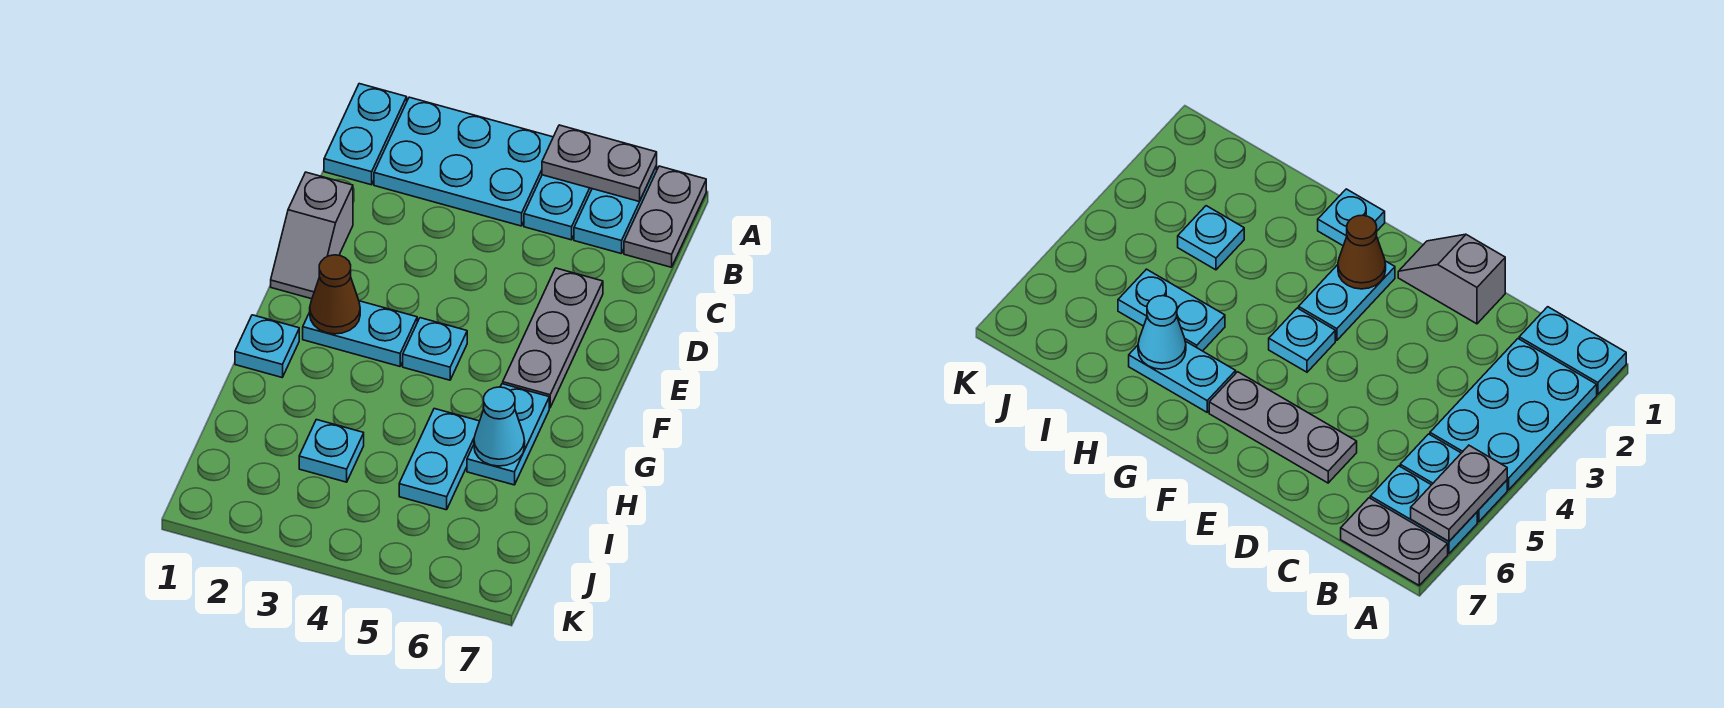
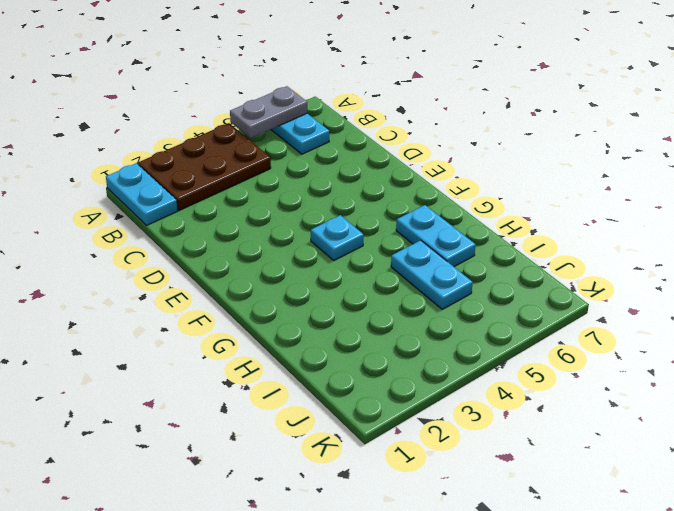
brown 2x3 plate [138,123,271,211] -> cyan 2x3 plate [374,97,553,226]
none -> cyan 1x2 plate [524,175,592,240]
none -> grey 1x2 plate [624,166,706,267]
none -> grey 1x2 slope [271,172,353,299]

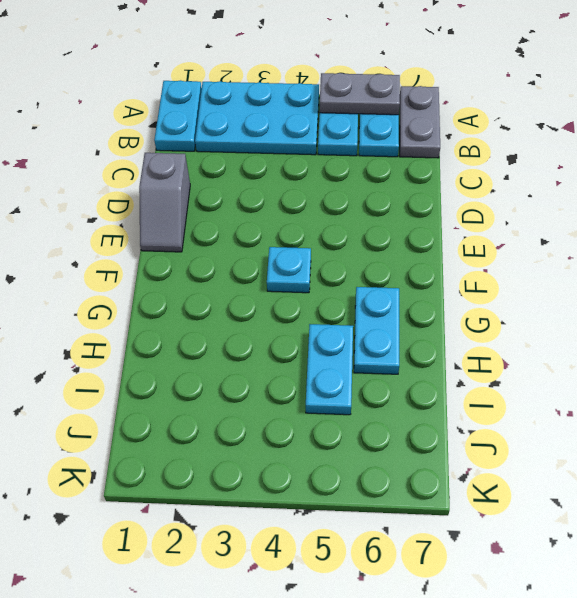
none -> grey 1x3 plate [503,268,603,408]
none -> cyan 1x2 plate [303,301,417,366]
none -> cyan 1x1 plate [235,315,299,377]

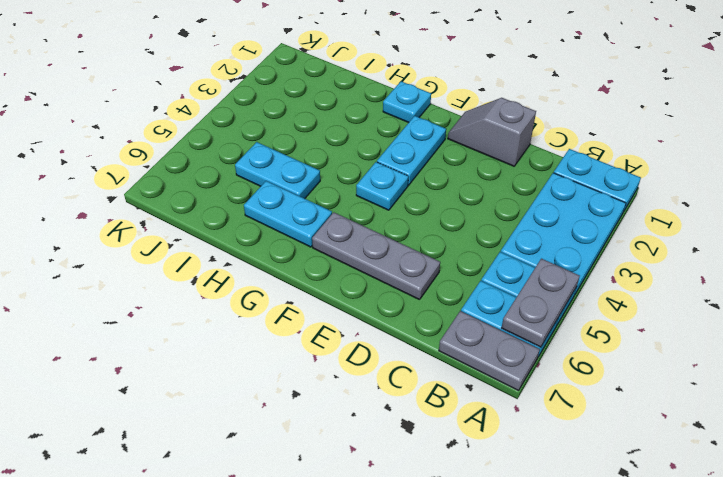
none -> cyan 1x1 plate [299,420,364,482]
none -> brown 1x1 cone [310,255,360,334]
none -> cyan 1x1 cone [474,387,525,466]

